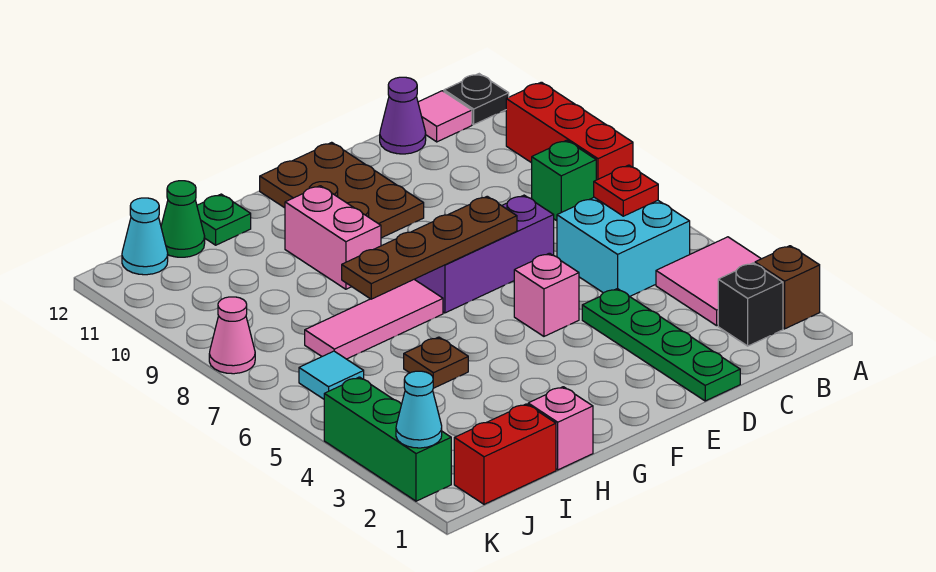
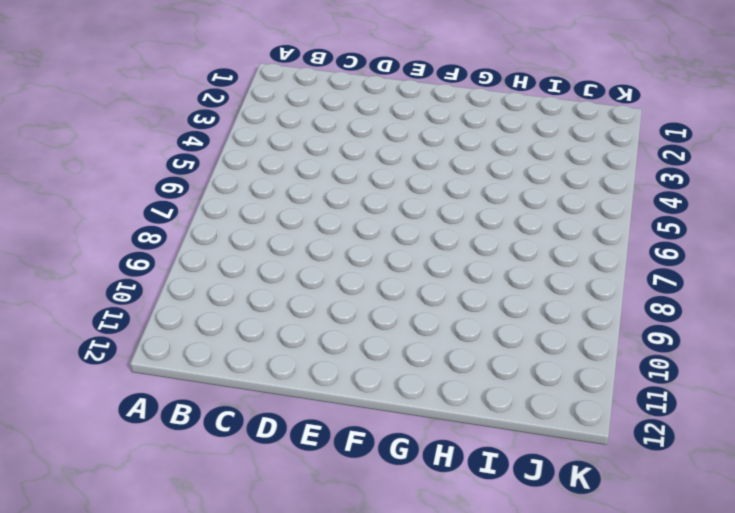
none -> brown 1x1 brick [755,246,820,329]
none -> pink 2x2 tile [656,237,761,326]
none -> red 1x3 brick [506,82,633,180]

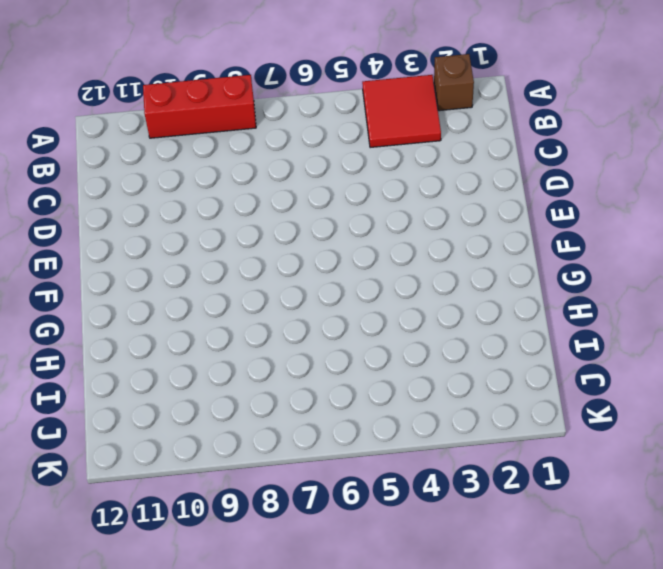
red 2x2 tile [362,75,441,148] -> pink 2x2 tile [656,237,761,326]
none -> black 1x1 plate [444,74,509,124]
none -> black 1x1 brick [718,263,783,346]
none -> cyan 2x2 brick [557,197,690,296]

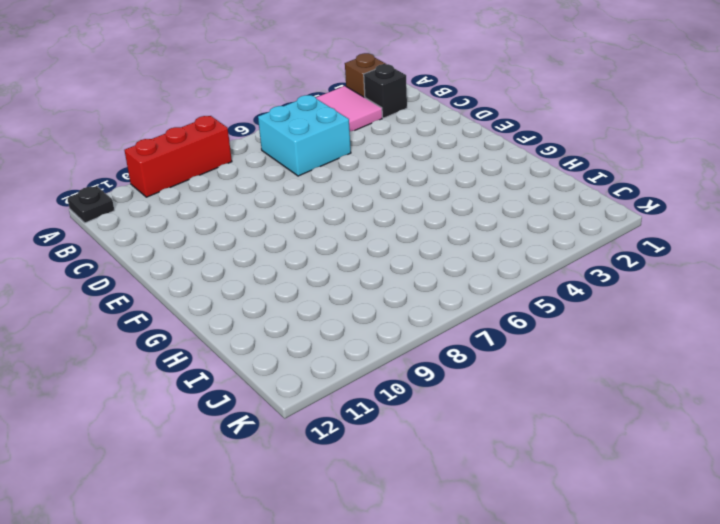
none -> green 1x1 brick [532,140,596,221]
none -> pink 1x1 tile [418,91,472,142]
none -> purple 1x1 cone [380,77,426,154]

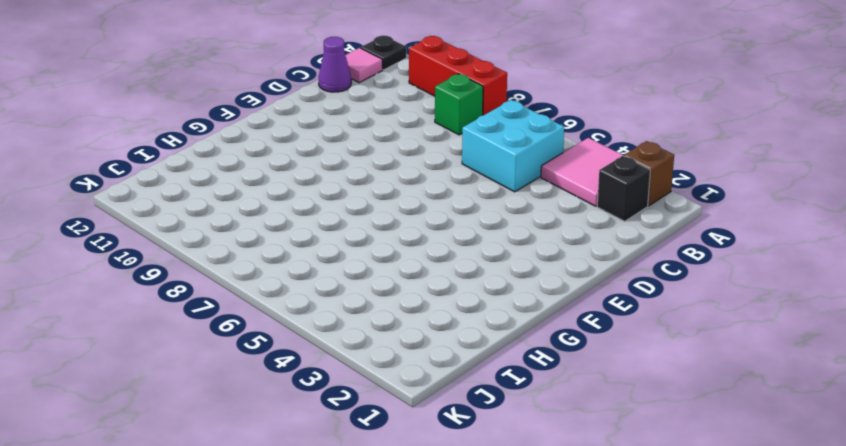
none -> green 1x4 plate [582,289,740,401]
none -> purple 1x3 brick [415,195,554,313]
none -> pink 1x1 brick [514,253,579,336]

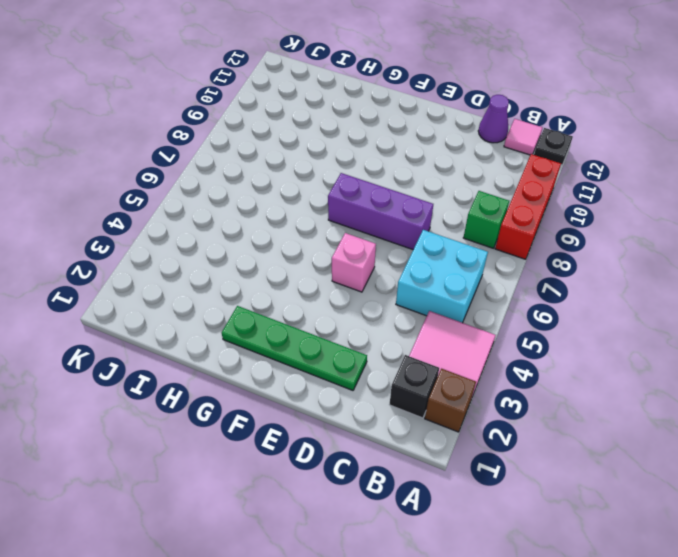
green 1x4 plate [222,306,367,390] -> green 1x4 plate turned to [582,289,740,401]
none -> brown 2x3 plate [260,142,424,238]
none -> pink 1x3 tile [305,280,443,359]
none -> pink 1x2 brick [285,186,381,289]

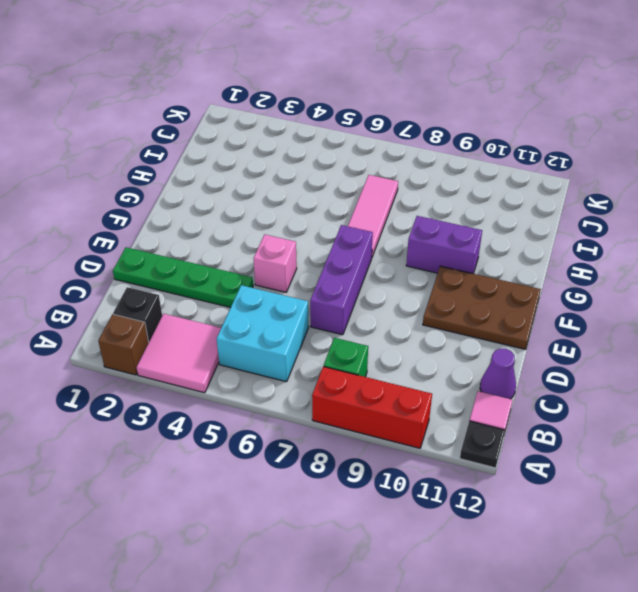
purple 1x2 brick [406,216,482,274] -> pink 1x2 brick [285,186,381,289]
none -> pink 1x1 brick [528,387,593,470]
none -> brown 1x1 plate [404,337,468,388]
none -> green 1x1 plate [197,194,251,245]

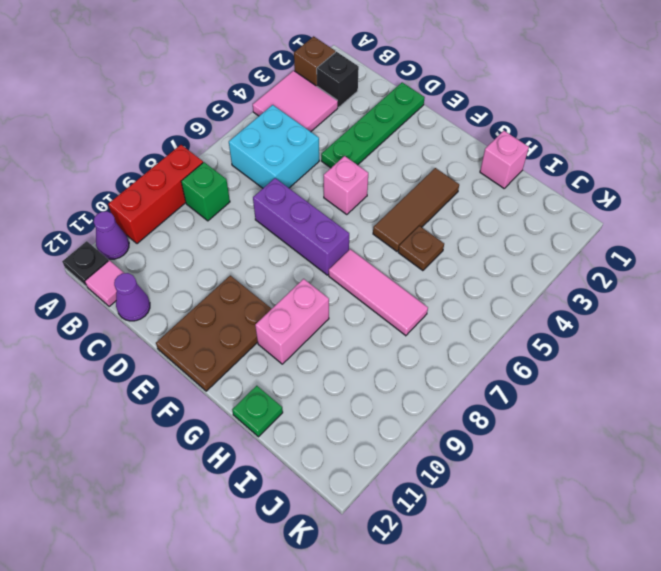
purple 1x1 cone [94,211,129,259] -> none
brown 1x3 tile [373,168,459,251] -> none
none -> red 1x2 brick [454,404,556,504]
none -> green 1x1 cone [161,181,205,257]
none -> cyan 1x1 tile [299,351,364,399]

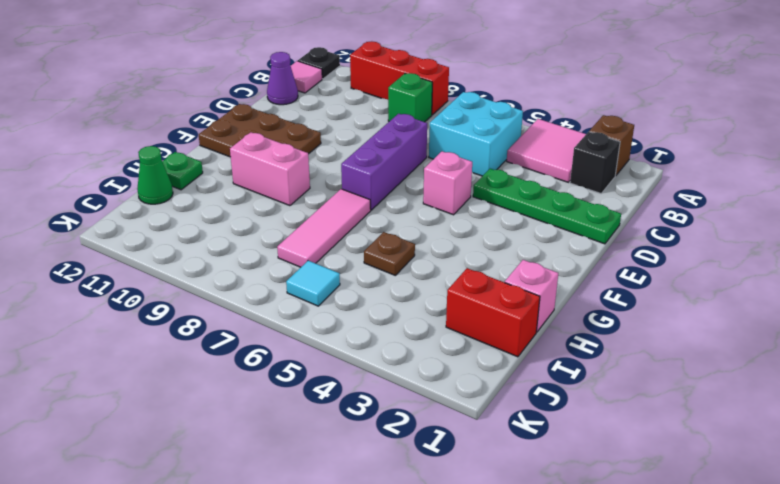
red 1x2 brick [446,268,540,357] -> red 1x2 brick turned to [454,404,556,504]
none -> cyan 1x1 cone [122,198,168,275]
none -> green 1x3 brick [324,377,451,501]
none -> pink 1x1 cone [209,297,255,374]

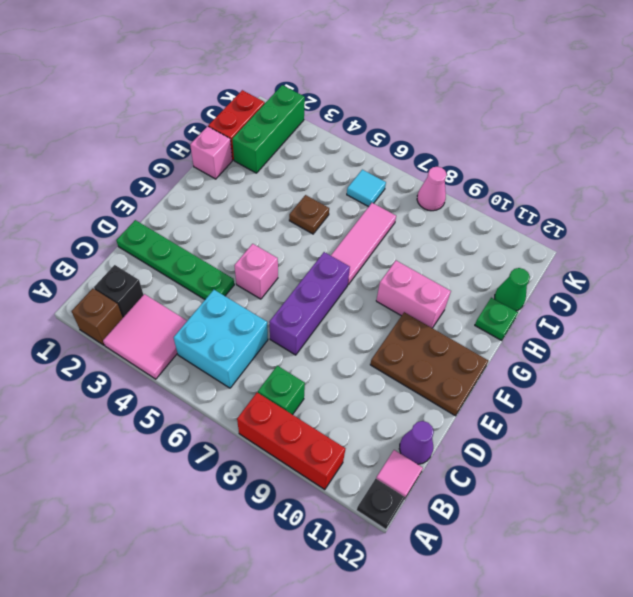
green 1x3 brick [232,85,305,173] -> green 1x3 brick turned to [324,377,451,501]
none -> cyan 1x1 cone [122,198,168,275]
none -> red 1x1 plate [594,165,658,216]
none -> brown 1x4 plate [342,196,517,299]

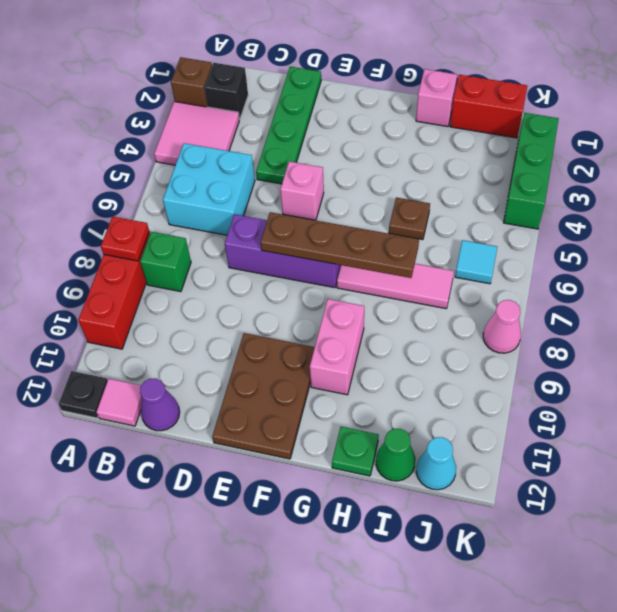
red 1x1 plate [101,217,149,261] -> red 1x1 plate moved to [594,165,658,216]
none -> cyan 1x1 cone [396,371,442,448]

